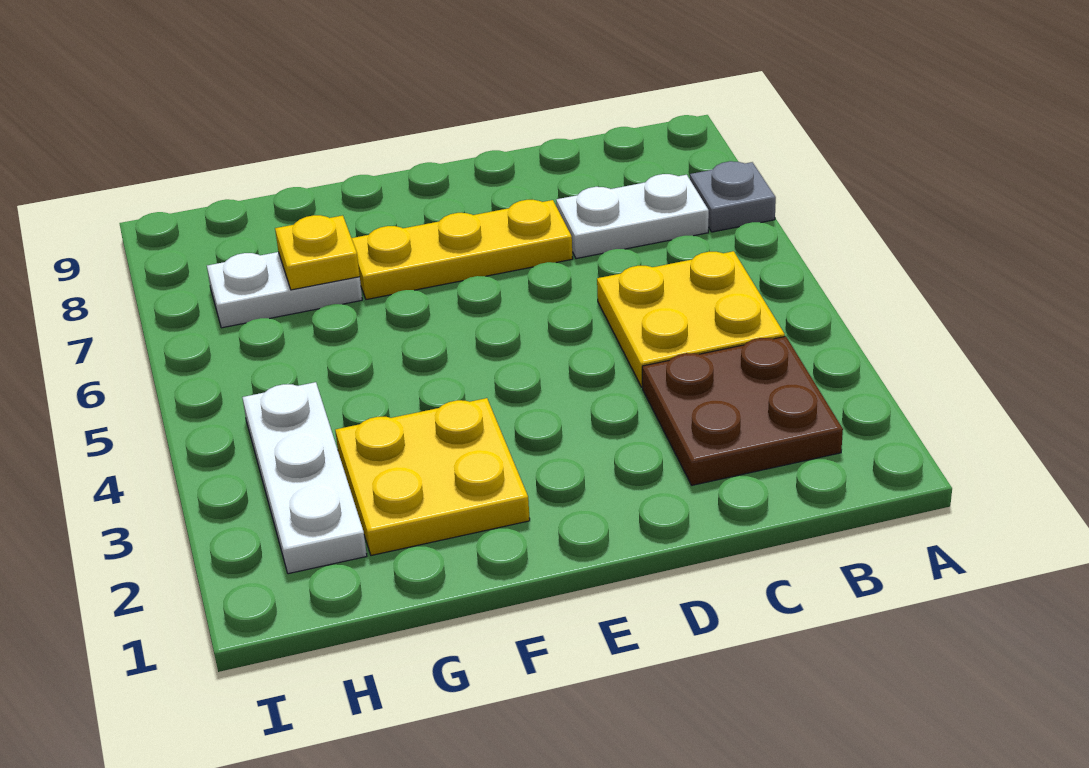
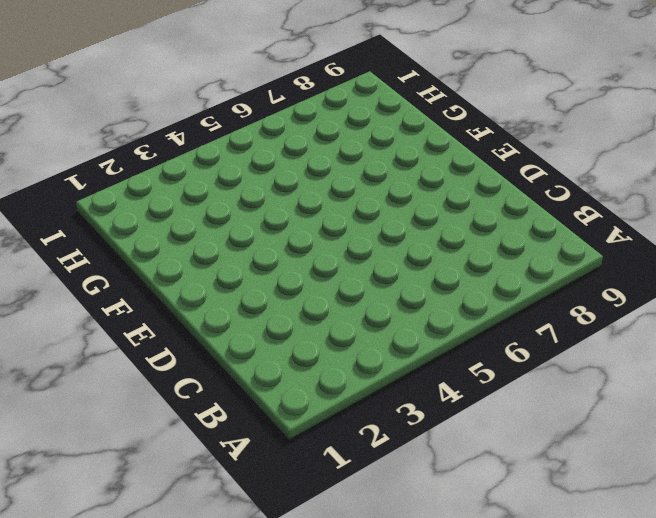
none -> grey 1x1 plate [690,161,776,232]
none -> brown 2x2 plate [642,336,843,485]

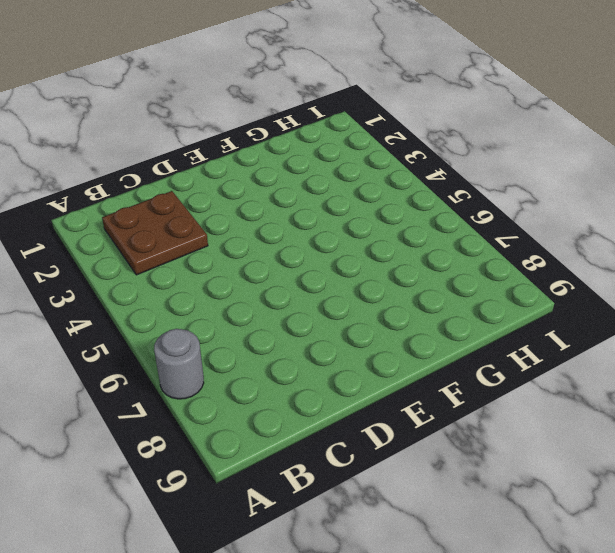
grey 1x1 round brick [154,329,204,399] -> grey 1x1 plate [690,161,776,232]
none -> yellow 2x2 plate [597,251,785,387]
none -> white 1x2 plate [556,174,709,259]

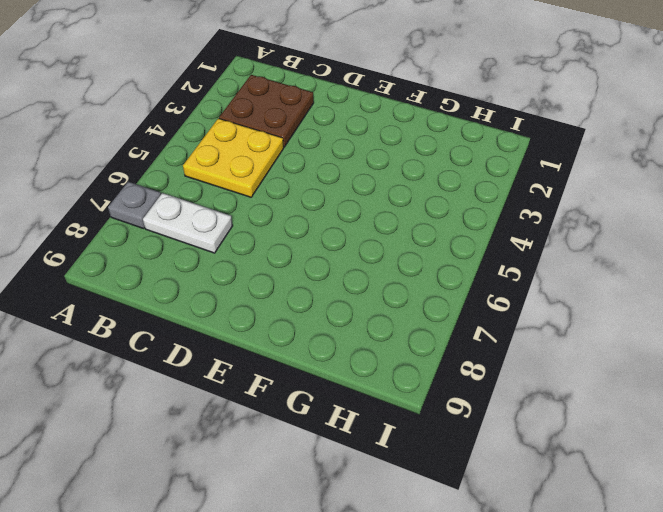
none -> yellow 1x3 plate [352,200,573,300]
none -> yellow 2x2 plate [335,398,530,555]

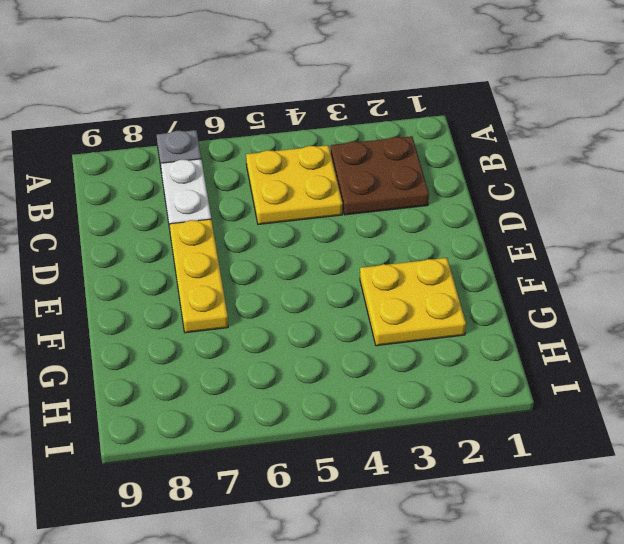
none -> white 1x2 plate [207,252,362,328]
none -> white 1x3 plate [242,382,367,574]

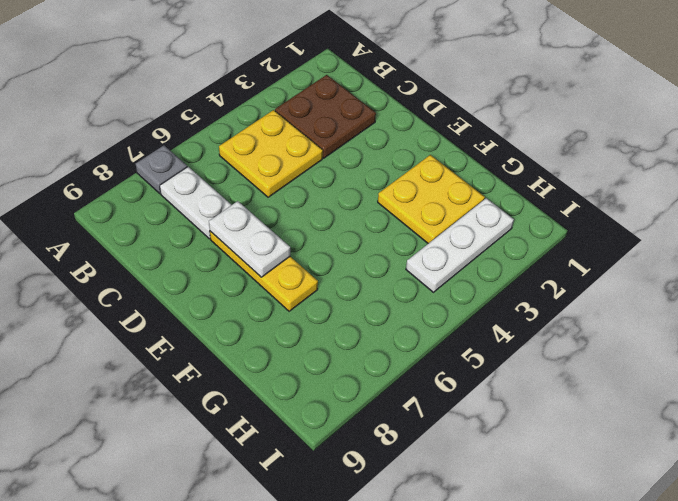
white 1x2 plate [209,201,290,277] -> white 1x2 plate moved to [207,252,362,328]
none -> yellow 1x1 plate [275,215,360,290]

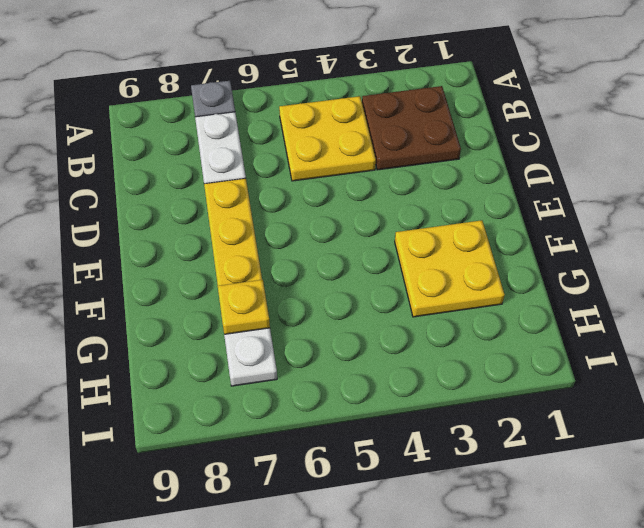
none -> white 1x3 plate [242,382,367,574]

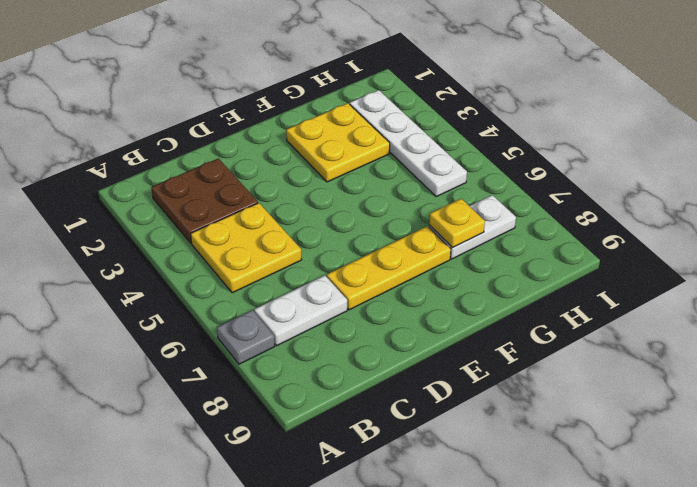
white 1x4 plate [350,90,467,197] -> white 1x3 plate [242,382,367,574]

